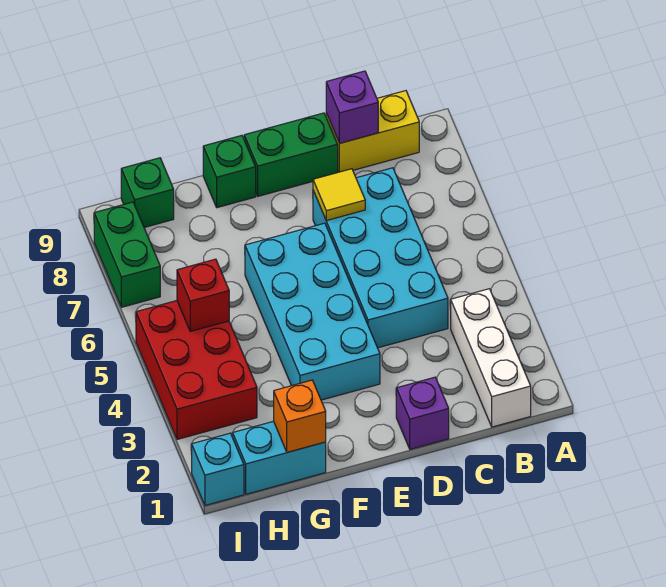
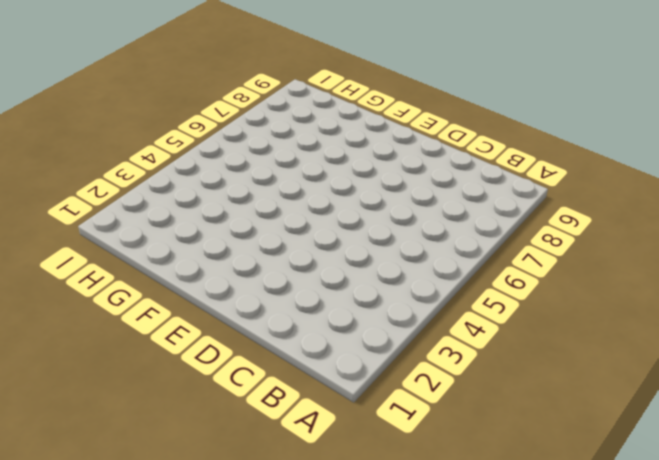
none -> white 1x3 brick [451,289,531,427]
none -> yellow 1x2 brick [326,91,419,172]
none -> cyan 2x4 brick [313,168,448,348]

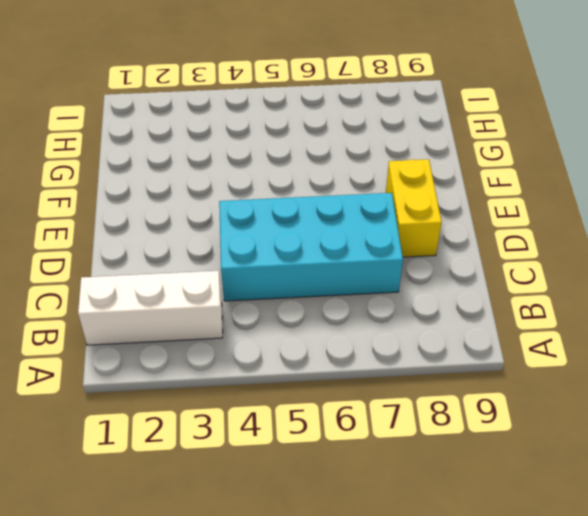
yellow 1x2 brick [386,159,442,257] -> yellow 1x2 brick moved to [326,91,419,172]
none -> purple 1x1 brick [396,377,449,449]
none -> green 1x2 brick [244,113,338,196]
none -> cyan 2x4 brick [245,223,380,400]

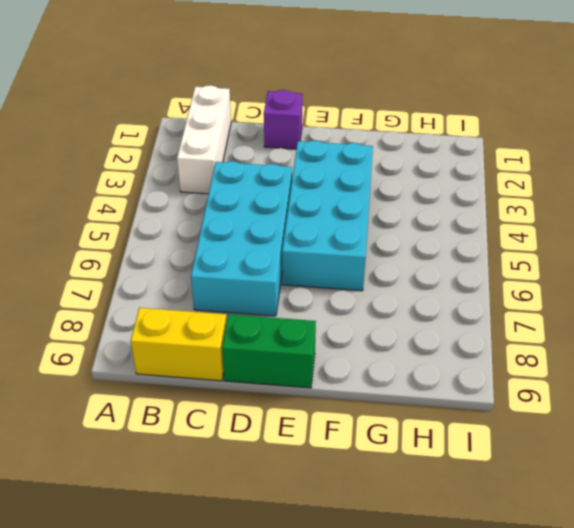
none -> green 1x1 brick [203,135,256,208]
none -> cyan 1x2 brick [233,421,326,494]
none -> red 2x3 brick [136,301,257,439]

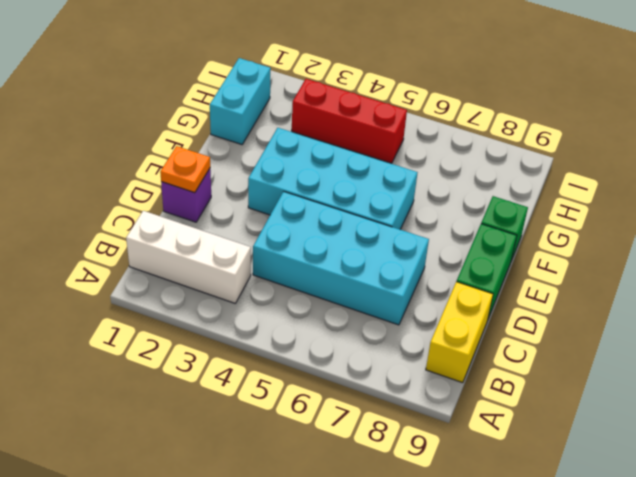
orange 1x1 plate [160,146,210,193] -> none
red 1x3 brick [292,79,407,163] -> red 2x3 brick [136,301,257,439]
none -> green 1x1 brick [121,158,174,228]
none -> cyan 1x1 brick [192,433,244,505]
none -> green 1x2 brick [94,202,160,307]

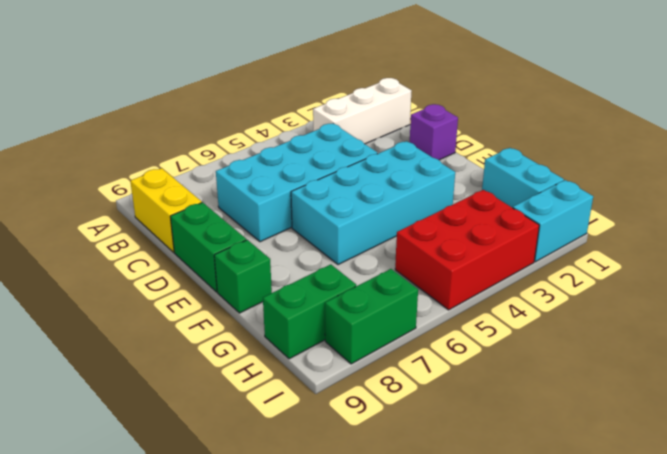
green 1x2 brick [263,264,356,359] -> green 1x1 brick [121,158,174,228]
cyan 1x2 brick [513,180,593,262] -> cyan 1x1 brick [192,433,244,505]
none -> purple 1x1 brick [326,71,378,143]
none -> yellow 1x1 tile [313,169,365,221]
none -> orange 1x1 brick [274,380,326,452]

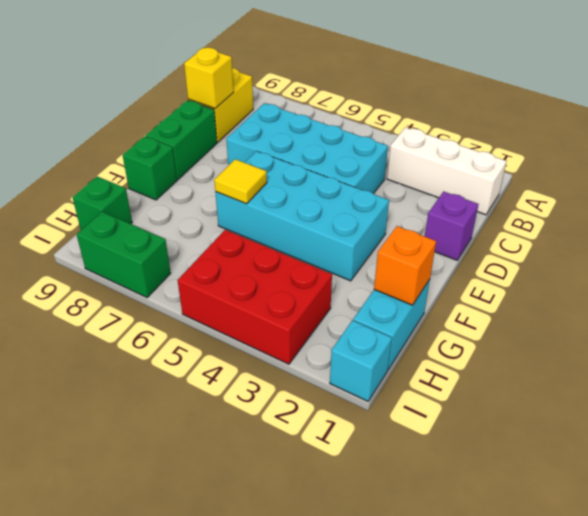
yellow 1x1 brick [184,48,234,108] -> purple 1x1 brick [326,71,378,143]
yellow 1x1 tile [214,159,267,204] -> yellow 1x1 tile moved to [313,169,365,221]
none -> red 1x1 brick [177,259,229,331]

